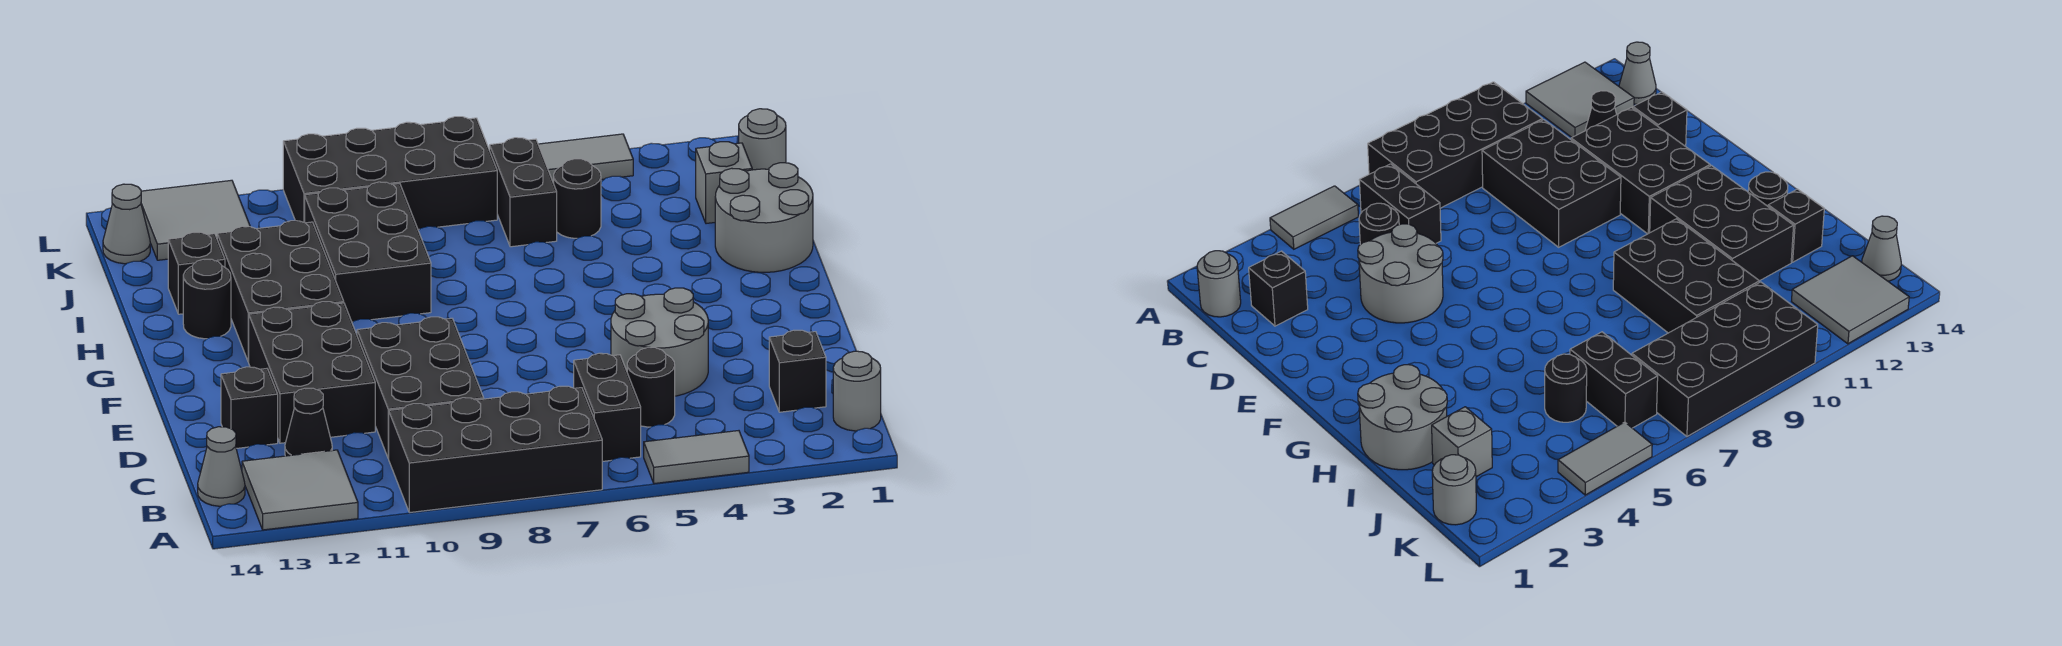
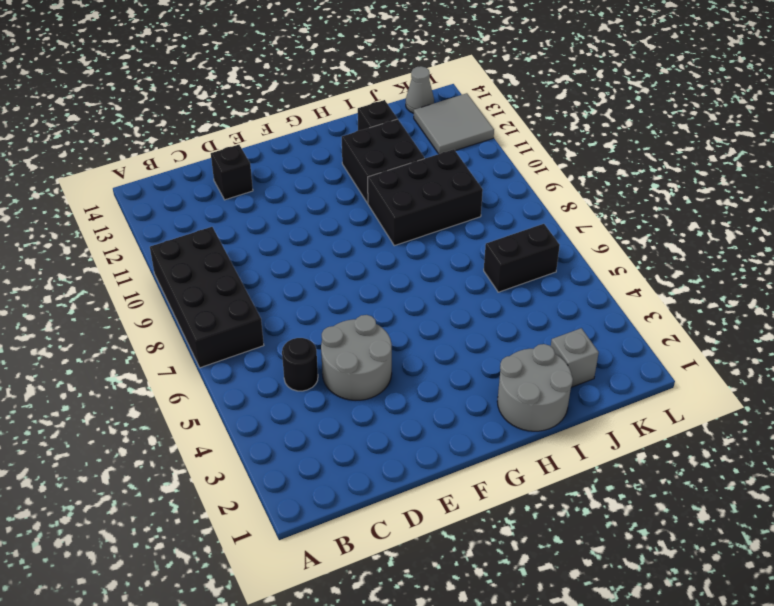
black 2x2 brick [342,119,424,203] -> black 2x3 brick [217,221,344,362]
none -> grey 1x2 tile [644,431,749,484]
none -> grey 2x2 tile [242,450,358,530]
none -> grey 1x1 round brick [833,351,881,431]

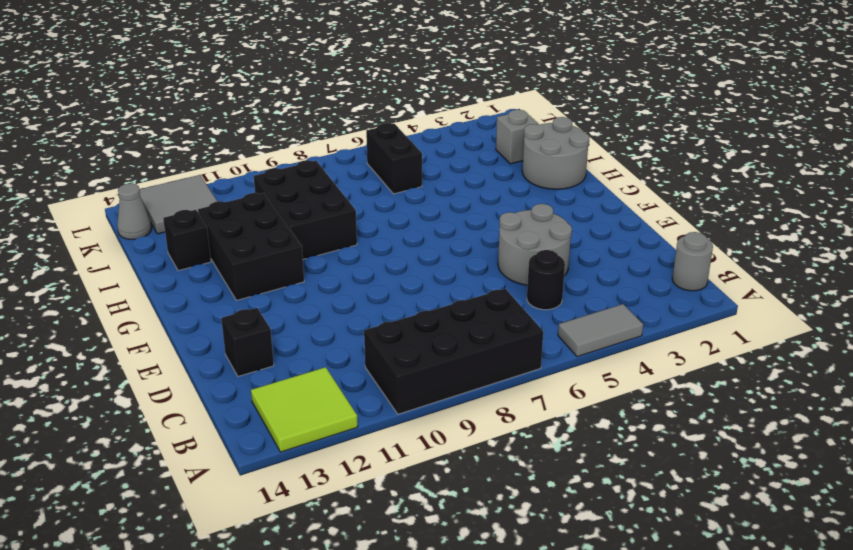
lime 2x2 tile [251,367,358,452] -> grey 2x2 tile [242,450,358,530]
none -> black 1x2 brick [574,353,641,461]
none -> grey 1x1 cone [198,427,245,506]
none -> black 1x1 brick [769,330,826,412]

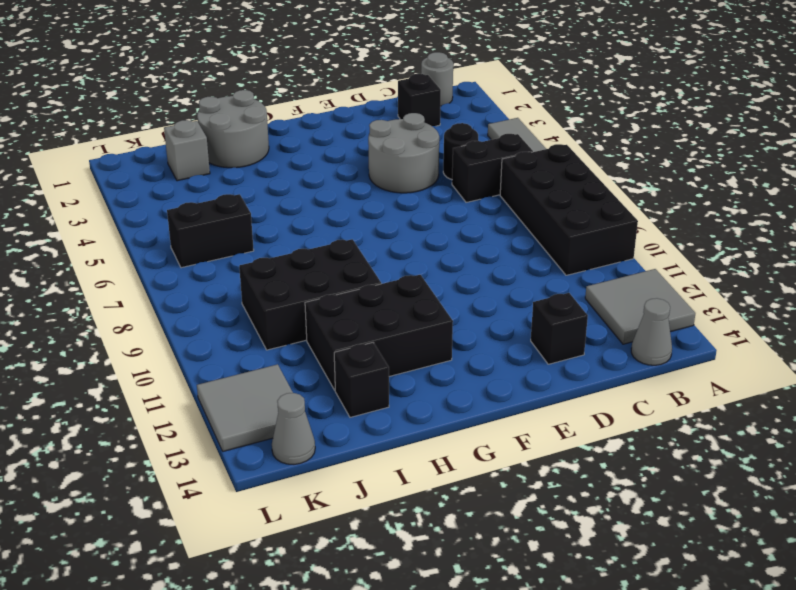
none -> black 2x3 brick [357,317,484,458]
none -> black 1x1 cone [285,388,332,456]
none -> black 2x3 brick [249,302,375,443]

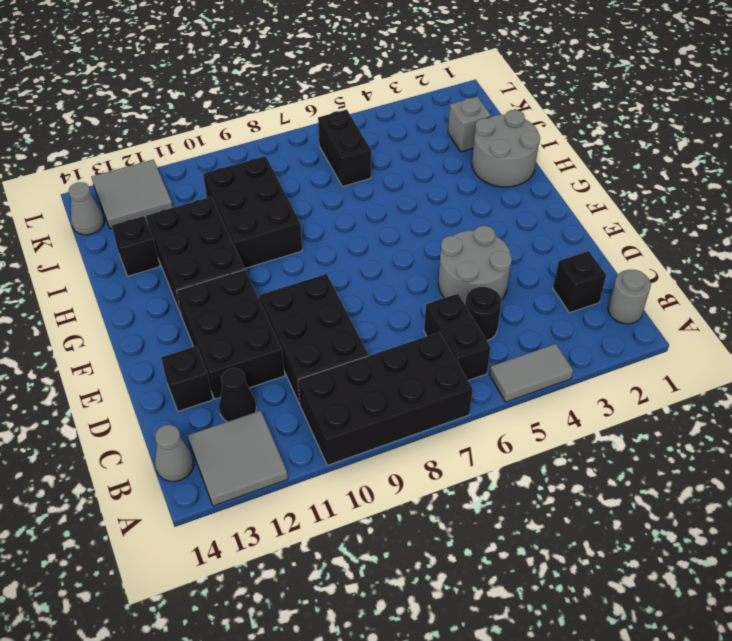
none -> black 1x1 round brick [183,259,231,339]
none -> black 1x1 round brick [554,159,601,238]
none -> grey 1x1 round brick [739,109,786,170]

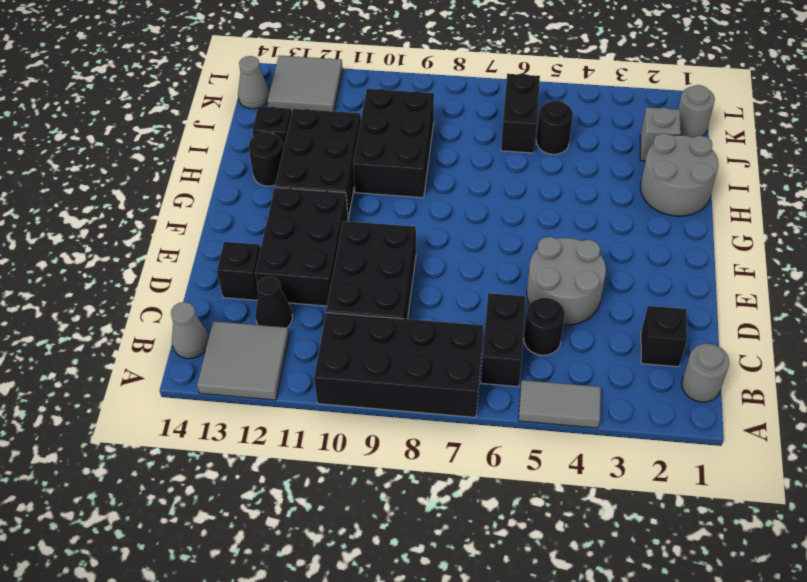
none -> black 2x4 brick [283,117,497,229]
none -> grey 1x2 tile [538,134,633,183]

